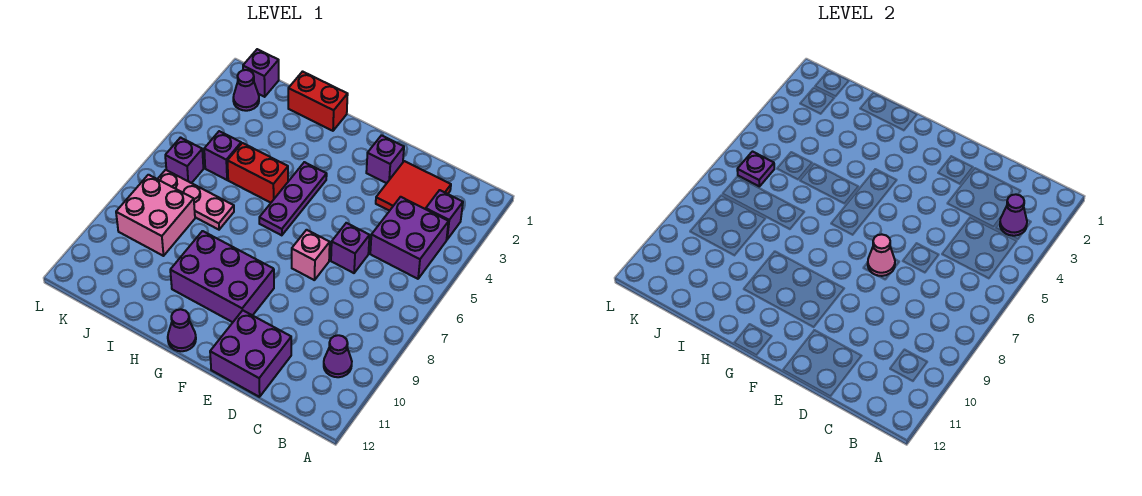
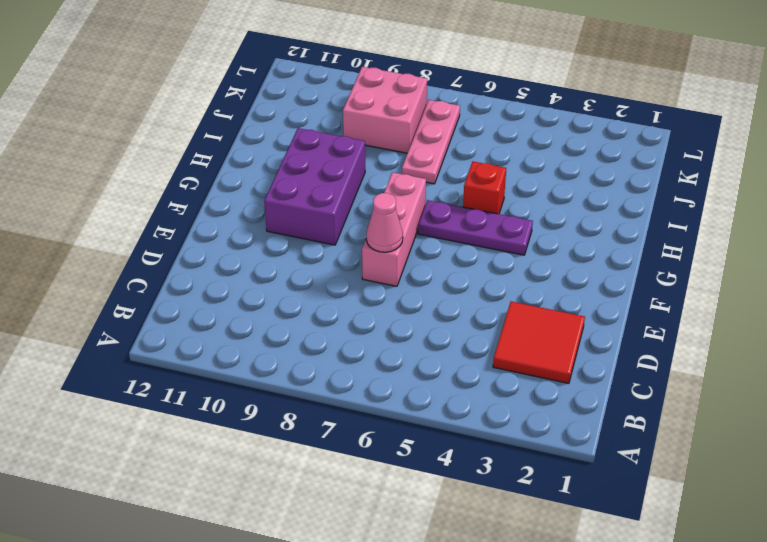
pink 1x3 brick [362,172,426,286] -> pink 1x1 brick [292,230,330,280]
red 1x1 brick [463,162,506,214] -> red 1x2 brick [228,143,288,203]
none -> purple 1x1 brick [426,190,463,239]
none -> purple 2x2 brick [370,197,449,279]
none -> purple 1x1 cone [324,335,352,377]

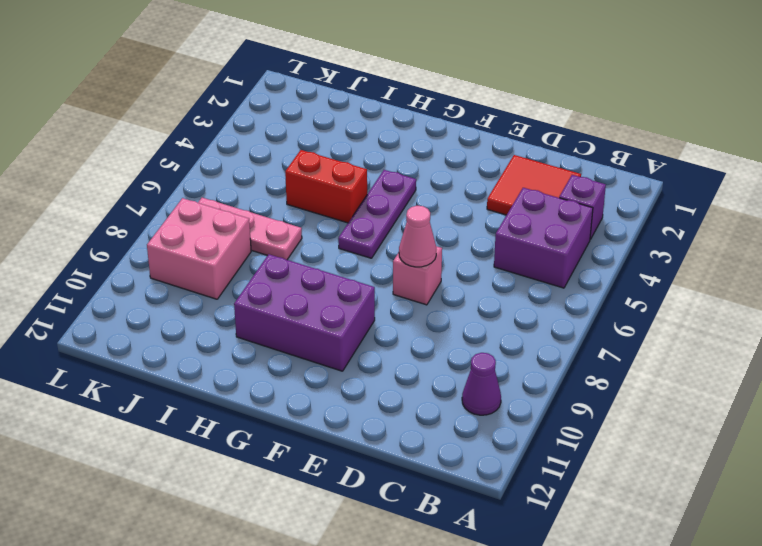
none -> purple 1x1 brick [331,223,370,273]
none -> purple 2x2 brick [210,310,291,397]
none -> purple 1x1 brick [366,135,404,183]

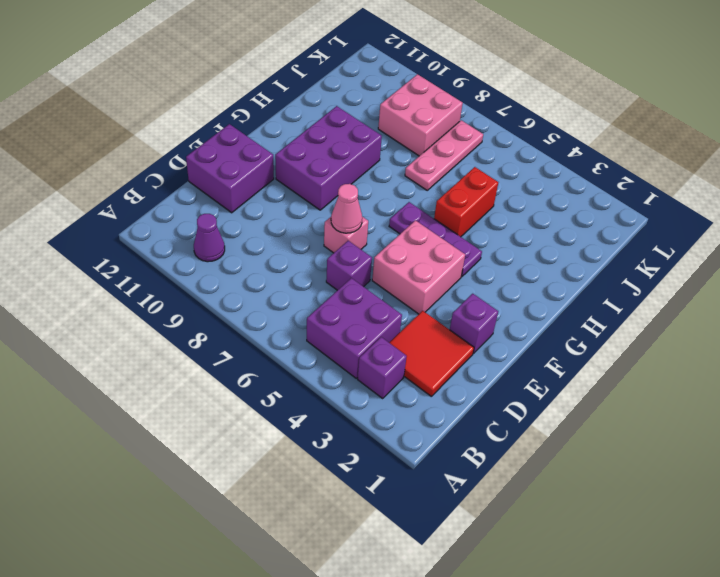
pink 2x2 brick [372,220,465,314] -> none
none -> purple 1x1 cone [168,309,196,351]
none -> red 1x2 brick [288,72,348,131]
none -> purple 1x1 brick [204,131,241,180]

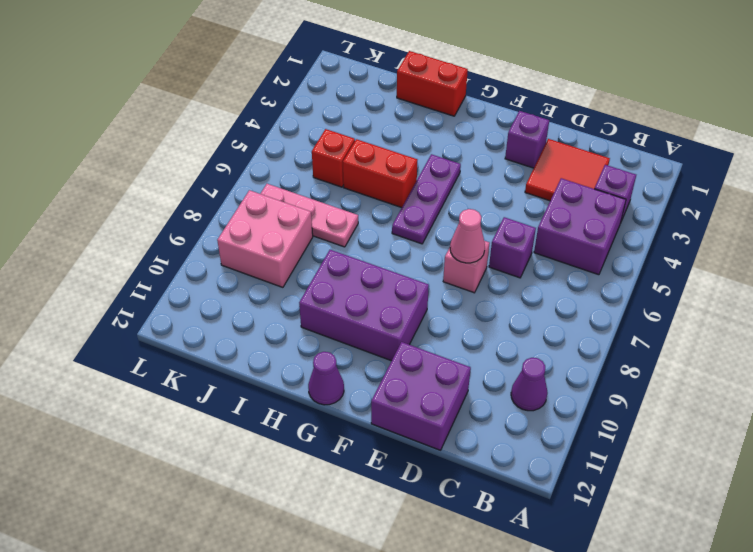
red 1x1 brick [312,129,355,187] -> purple 1x1 brick [204,131,241,180]
none -> purple 1x1 brick [243,49,279,97]
none -> purple 1x1 cone [233,70,259,111]
none -> purple 1x1 brick [165,138,203,183]

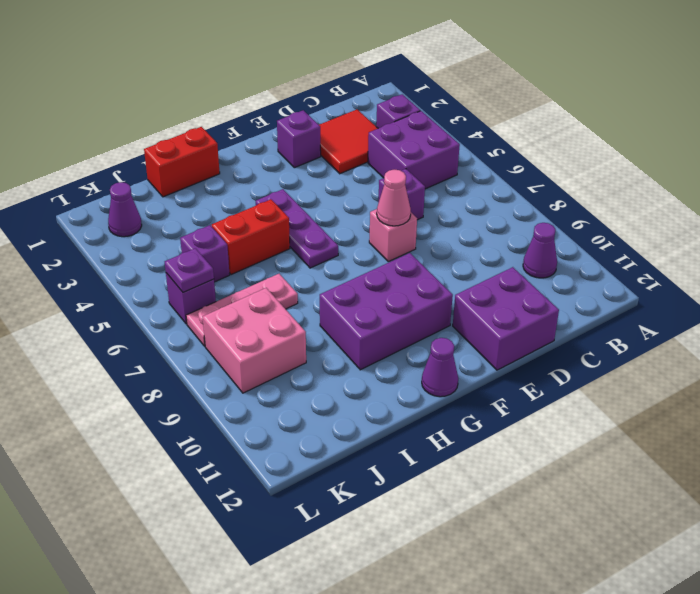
none -> purple 1x1 brick [243,49,279,97]
none -> purple 1x1 cone [1000,194,1027,236]

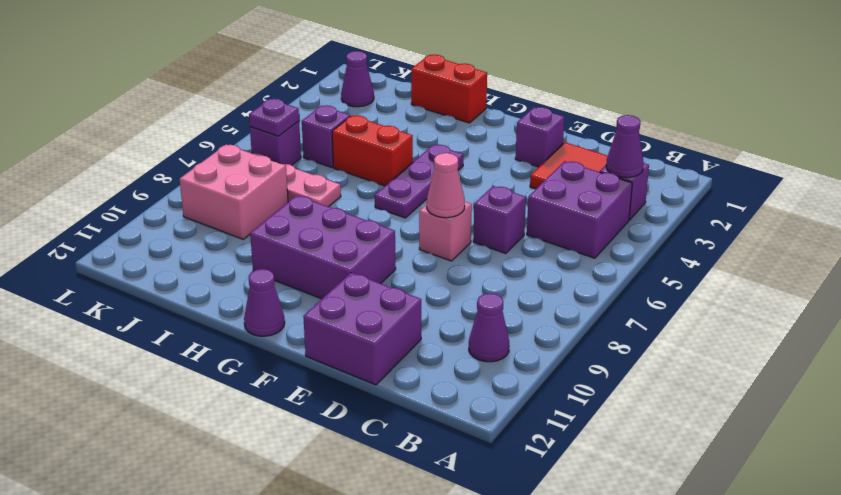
none -> purple 1x1 brick [243,49,279,97]

